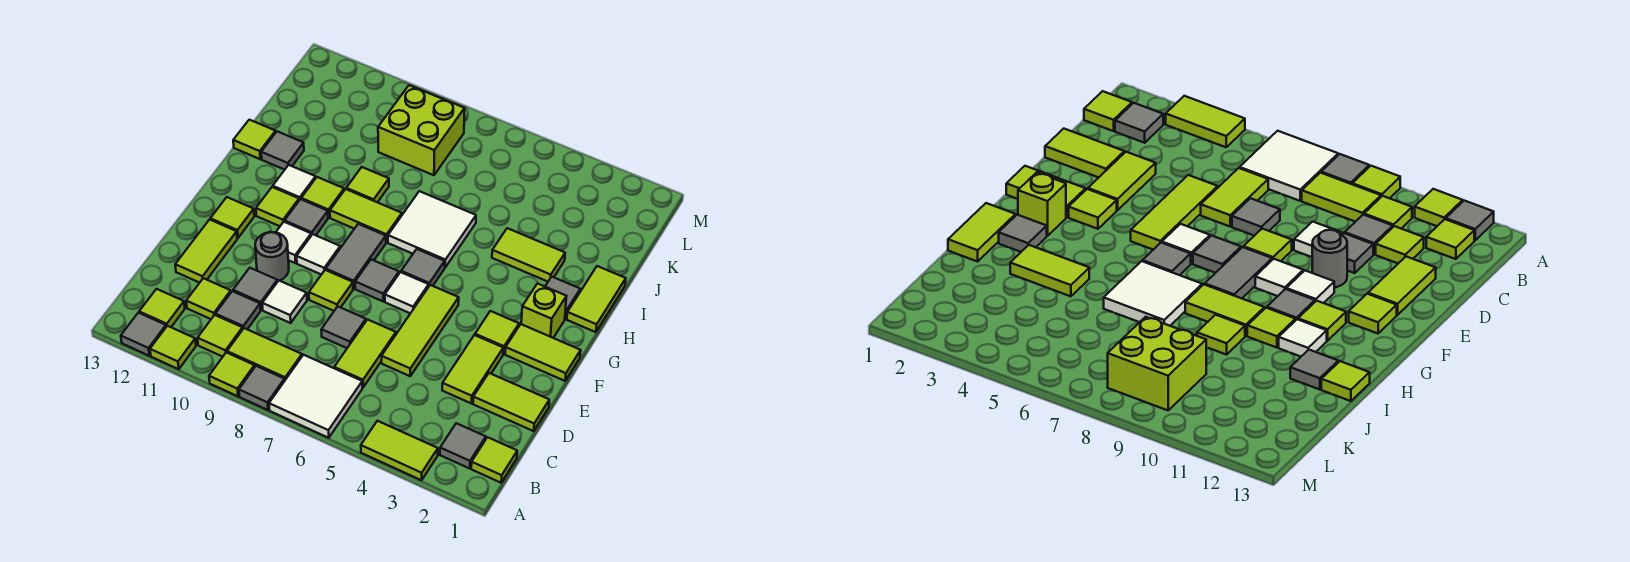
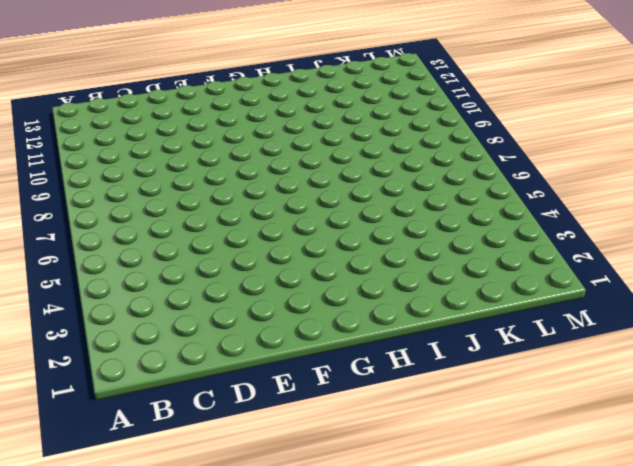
none -> lime 1x2 tile [361,421,438,480]
none -> white 2x2 tile [269,355,362,438]
none -> grey 1x1 tile [239,366,285,410]
none -> lime 1x1 tile [209,352,255,396]

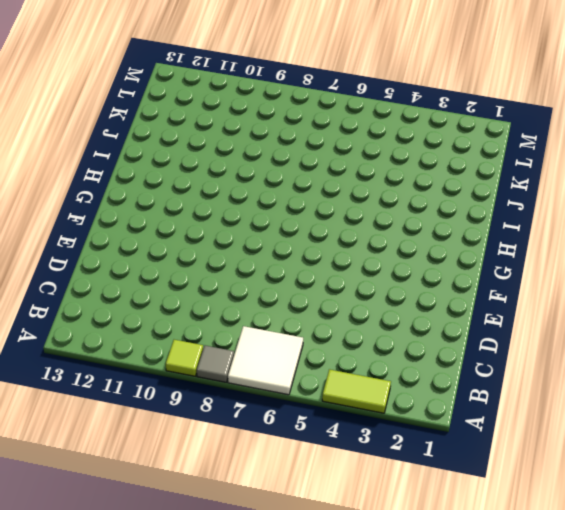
none -> lime 1x1 tile [150,326,196,369]
none -> grey 1x1 tile [121,313,166,356]
none -> lime 1x1 tile [471,437,517,483]
none -> grey 1x1 tile [440,423,486,469]

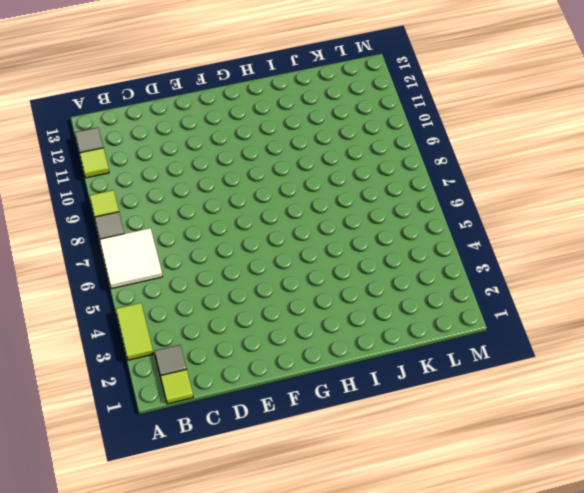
none -> lime 1x2 tile [227,328,302,380]
none -> lime 1x1 tile [198,315,243,357]
none -> lime 1x1 tile [139,289,185,327]
none -> lime 1x2 tile [334,320,396,387]

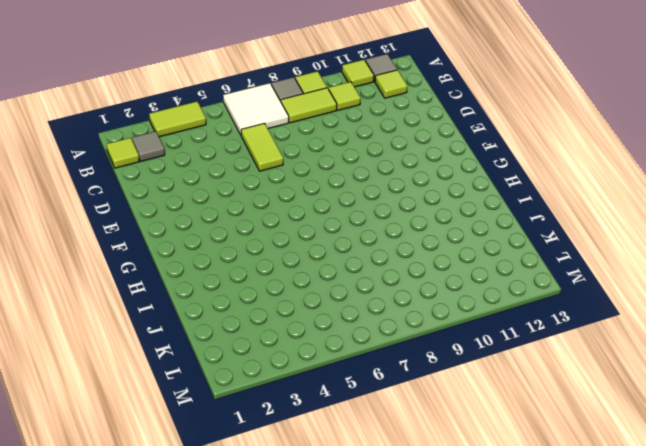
none -> grey 1x1 tile [215,291,261,329]
none -> lime 1x1 tile [186,278,231,319]
none -> lime 1x2 tile [473,373,549,431]
none -> lime 1x2 tile [442,335,503,404]

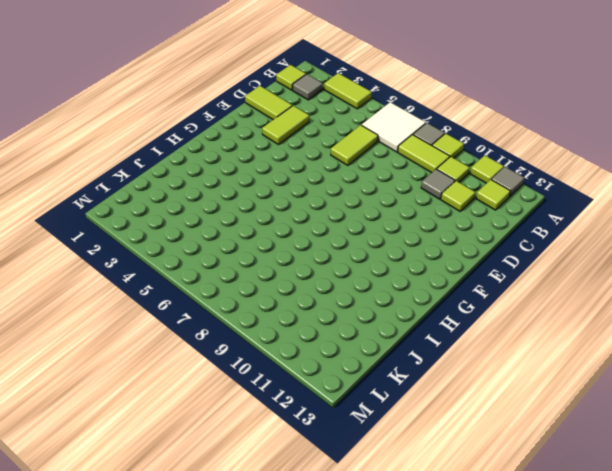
none -> lime 1x3 tile [382,285,459,376]
none -> grey 1x1 tile [321,307,366,348]
none -> white 1x1 tile [262,281,307,323]
none -> grey 1x1 tile [233,268,277,310]

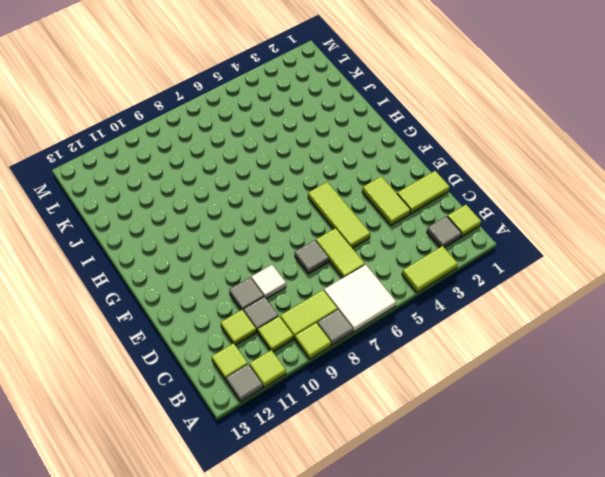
none -> lime 1x2 tile [175,220,237,283]
none -> lime 1x1 tile [309,270,353,311]
none -> grey 1x1 round brick [255,232,289,281]
none -> lime 1x2 tile [505,324,581,381]

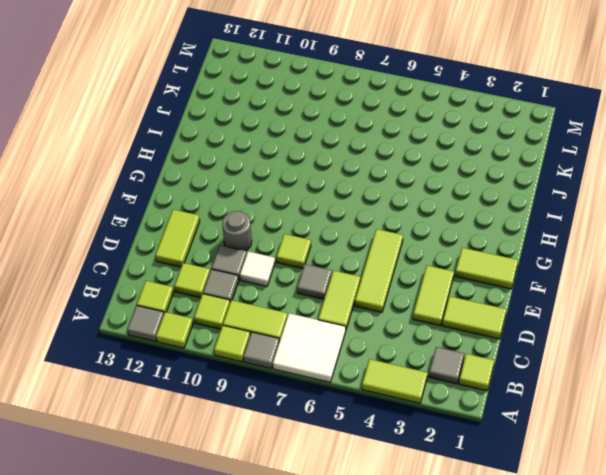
none -> lime 1x1 tile [475,311,519,354]
none -> white 1x1 tile [385,272,429,313]
none -> grey 1x1 tile [355,259,399,301]
none -> grey 1x2 tile [326,224,386,289]

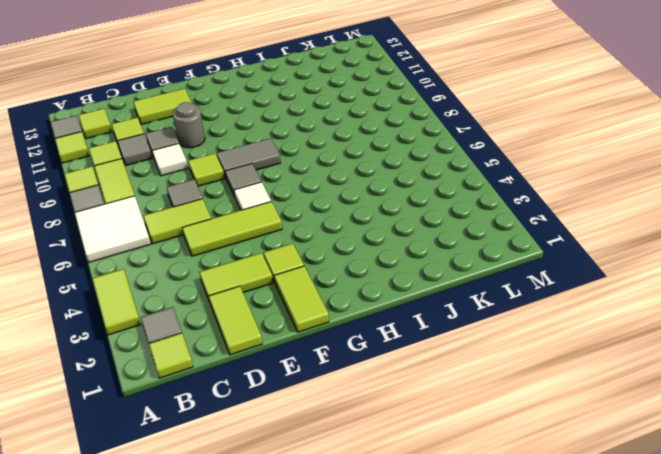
none -> white 1x1 tile [297,234,340,275]
none -> white 1x1 tile [276,222,311,263]
none -> lime 1x1 tile [210,197,254,238]
none -> lime 1x1 brick [521,283,567,338]

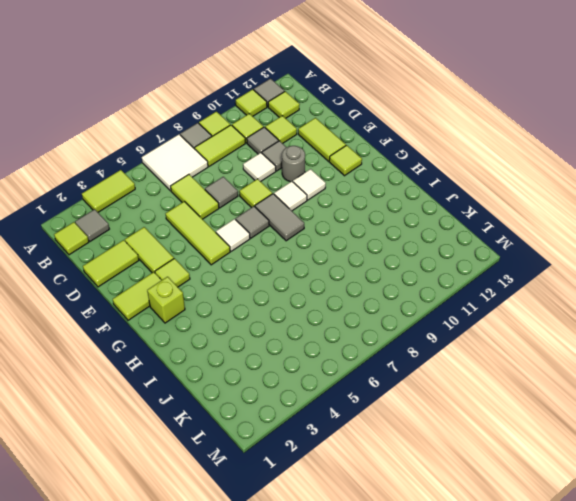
none -> grey 1x1 tile [401,249,445,286]
none -> grey 1x1 tile [285,199,328,235]
none -> lime 1x1 tile [256,187,299,226]
none -> lime 1x2 tile [567,266,626,332]

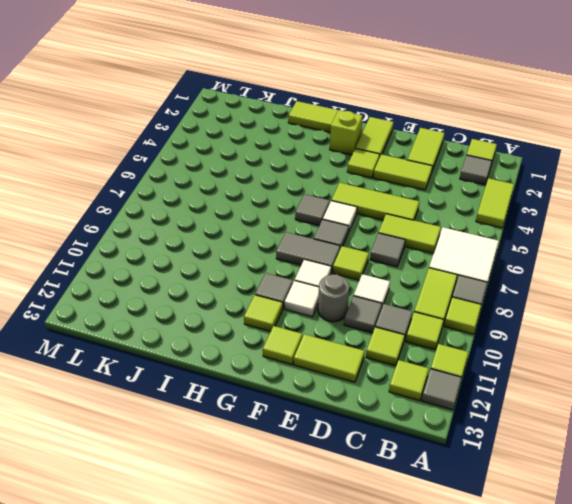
none -> grey 1x1 tile [545,277,580,319]
none -> white 2x2 tile [388,191,476,267]
none -> lime 1x2 tile [330,189,402,242]
none -> lime 1x1 tile [301,177,344,218]

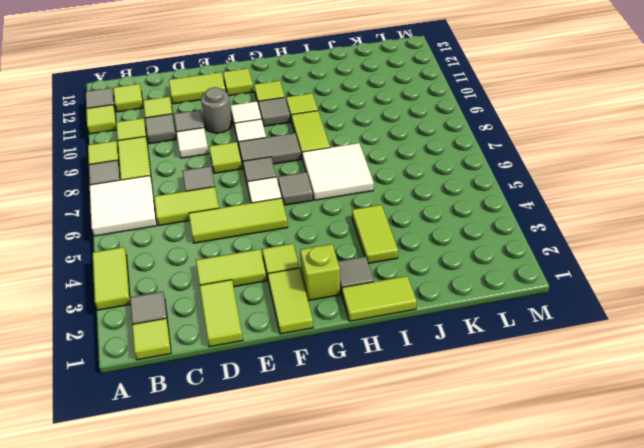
none -> white 1x1 tile [273,165,316,200]
none -> lime 1x1 tile [346,167,389,202]
none -> grey 1x1 tile [261,131,304,170]
none -> lime 1x1 tile [233,120,276,159]

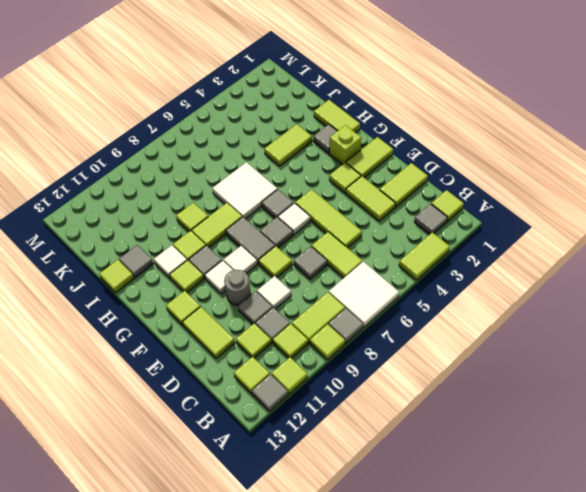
none -> lime 2x2 brick [378,85,465,175]

